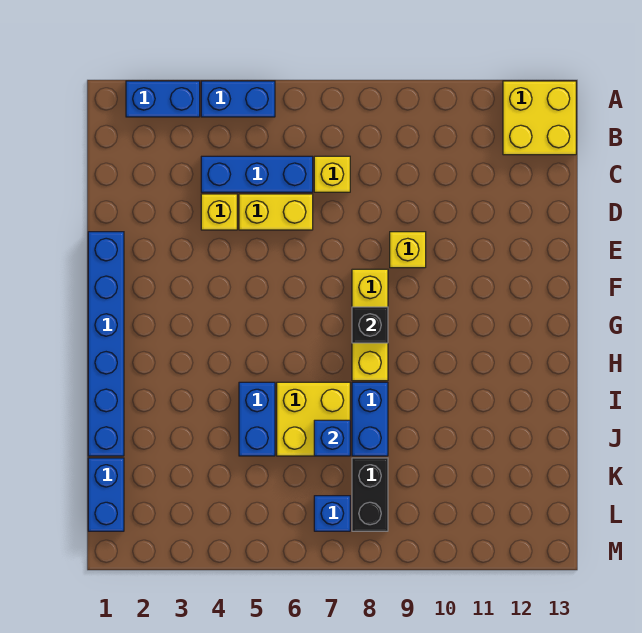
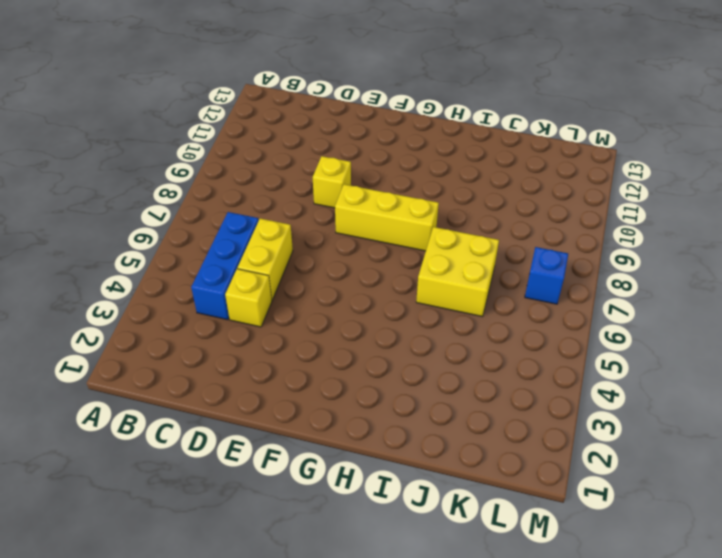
none -> blue 1x2 brick [126,81,200,117]
none -> blue 1x2 brick [201,81,275,117]
none -> yellow 2x2 brick [503,81,576,155]

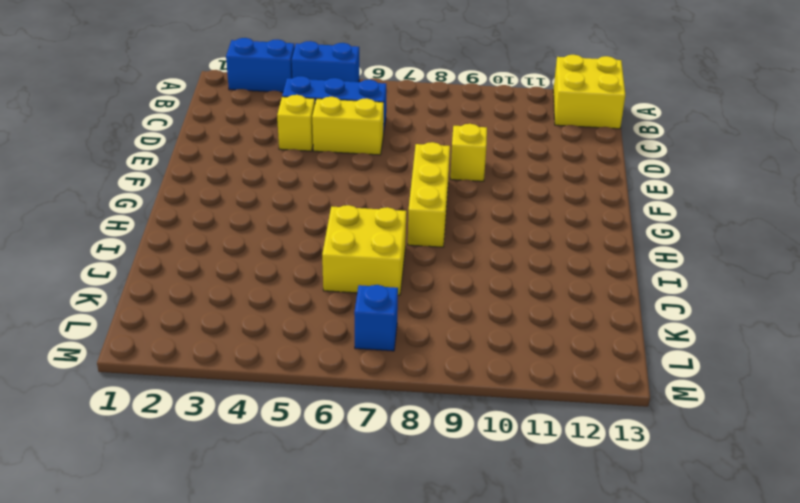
none -> yellow 1x1 brick [314,156,350,192]
none -> blue 1x6 brick [88,232,124,456]
none -> blue 1x2 brick [239,382,275,456]

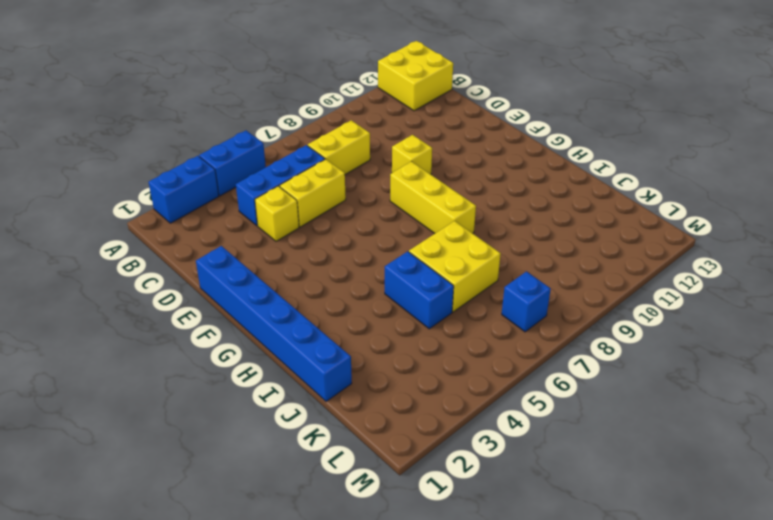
yellow 1x2 brick [308,120,370,174] -> yellow 1x1 brick [314,156,350,192]
none -> blue 1x2 brick [352,382,388,456]
none -> blue 1x2 brick [88,458,124,531]
none -> black 1x2 brick [352,458,388,531]

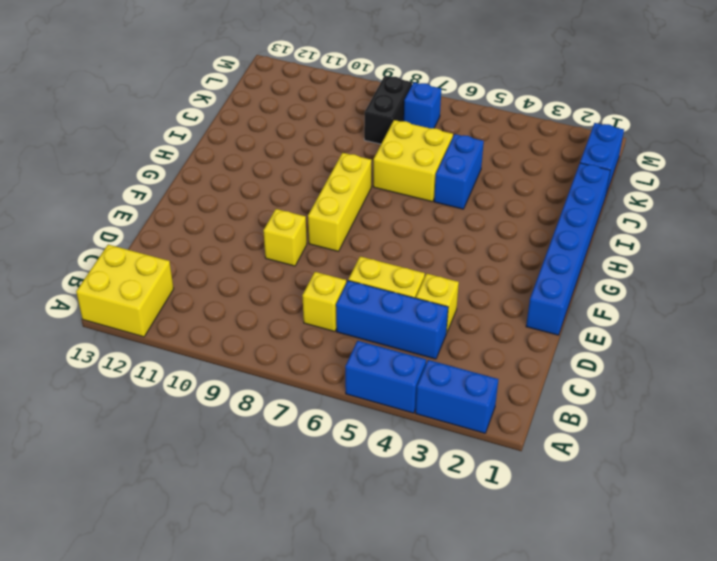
none -> blue 1x2 brick [352,382,388,456]
none -> black 1x1 brick [352,307,388,343]
none -> blue 1x1 brick [314,420,350,456]

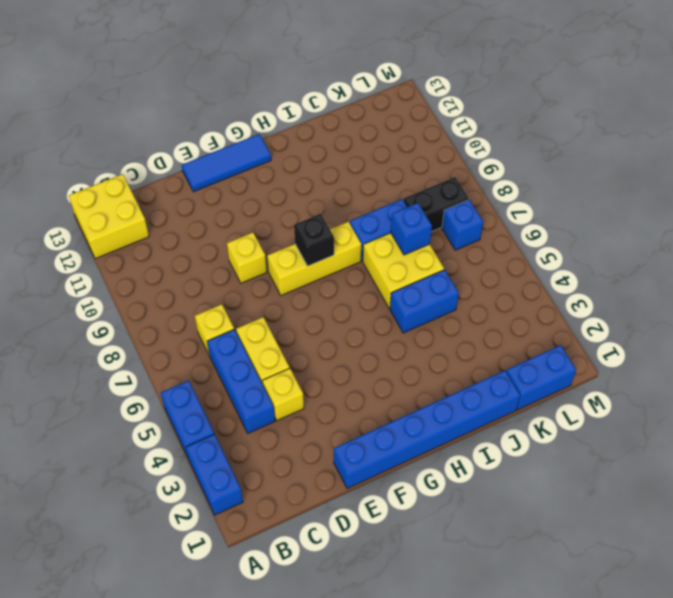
blue 1x3 tile [182,134,271,192] -> none

